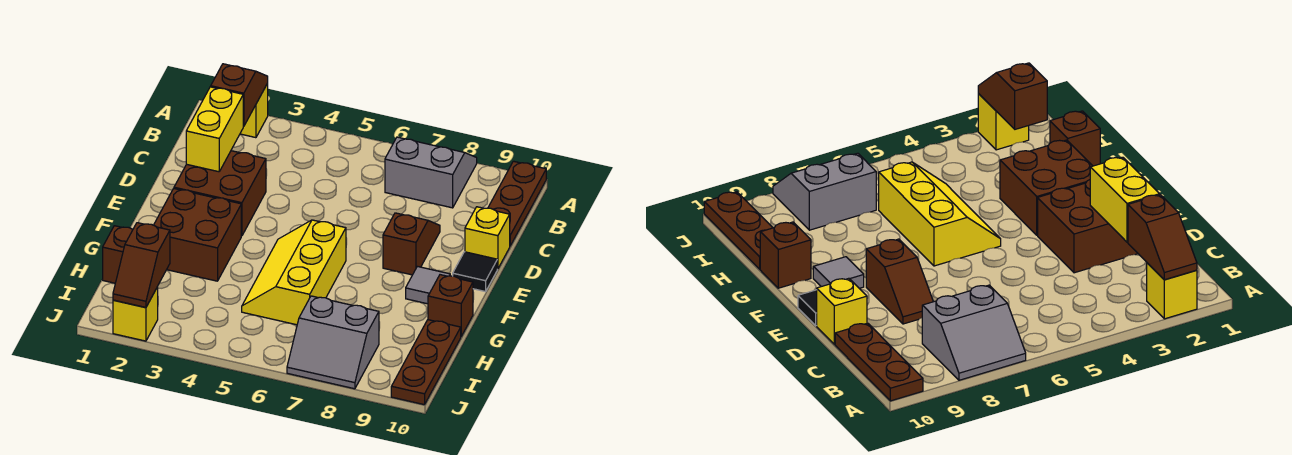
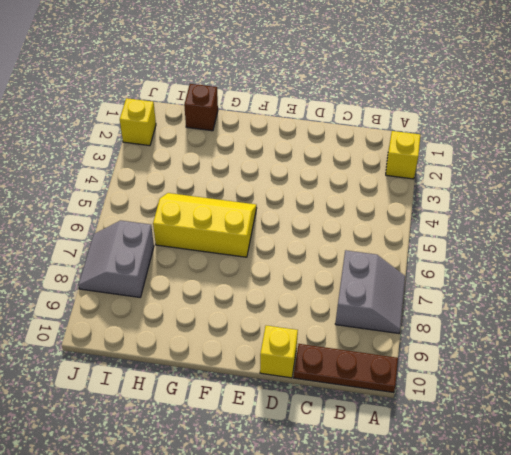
none -> brown 2x2 brick [174,151,266,236]
none -> brown 1x2 slope [383,213,440,275]
none -> black 1x1 tile [453,252,497,292]

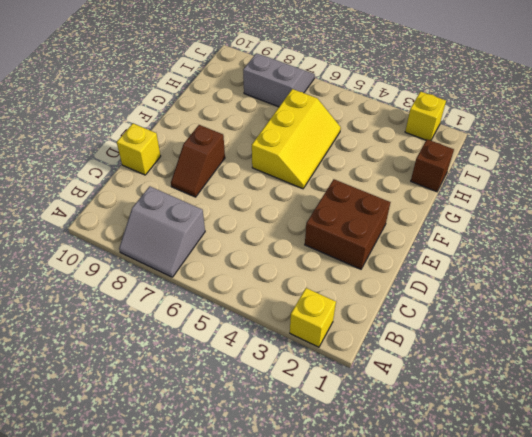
none -> brown 1x3 plate [488,161,546,246]
none -> black 1x1 tile [453,252,497,292]
none -> brown 2x2 brick [154,189,241,281]

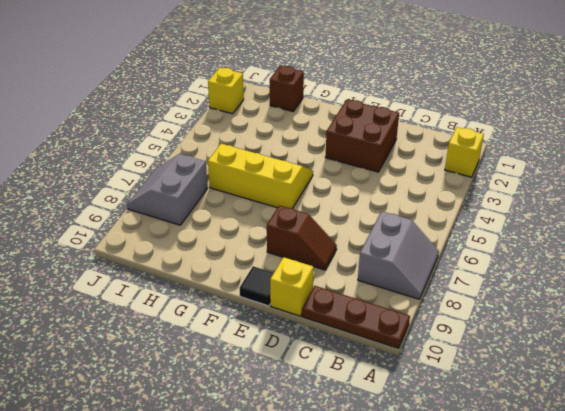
none -> brown 2x2 brick [154,189,241,281]
none -> grey 1x1 tile [406,266,450,304]
none -> brown 1x1 brick [428,275,473,336]

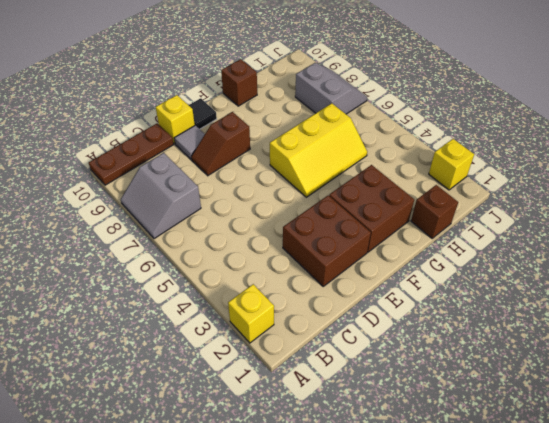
grey 1x1 tile [174,125,205,159] -> grey 1x1 tile moved to [406,266,450,304]
none -> brown 1x3 plate [391,320,461,405]
none -> brown 1x2 slope [211,64,268,127]
none -> yellow 1x2 brick [186,87,243,172]

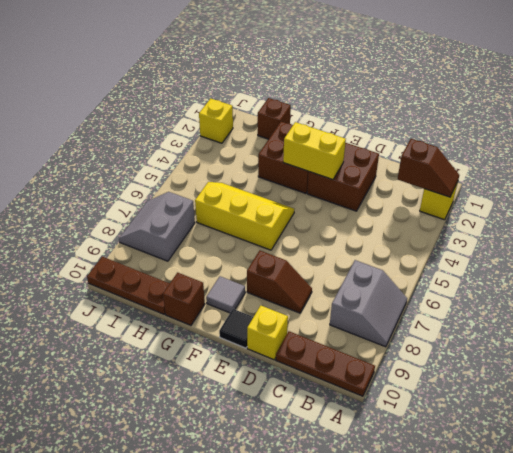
yellow 1x2 brick [283,122,346,180] -> yellow 1x2 brick moved to [186,87,243,172]
none -> brown 1x2 slope [113,223,170,307]

